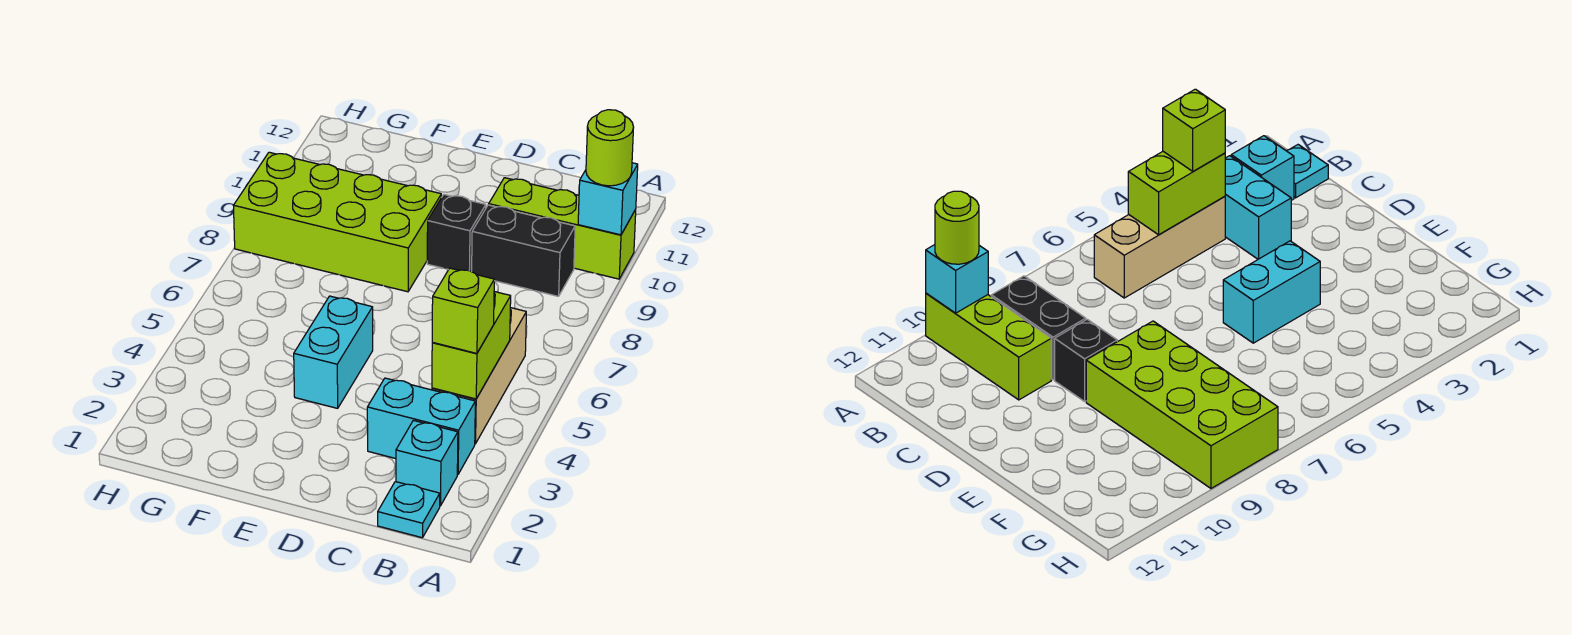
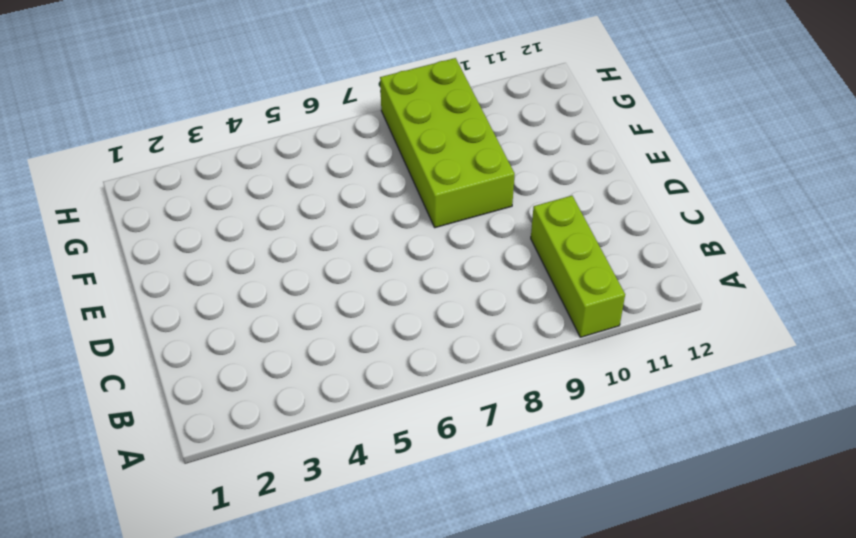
none -> cyan 1x1 plate [378,482,440,538]
none -> cyan 1x1 brick [396,420,458,506]
none -> cyan 1x2 brick [367,378,475,475]

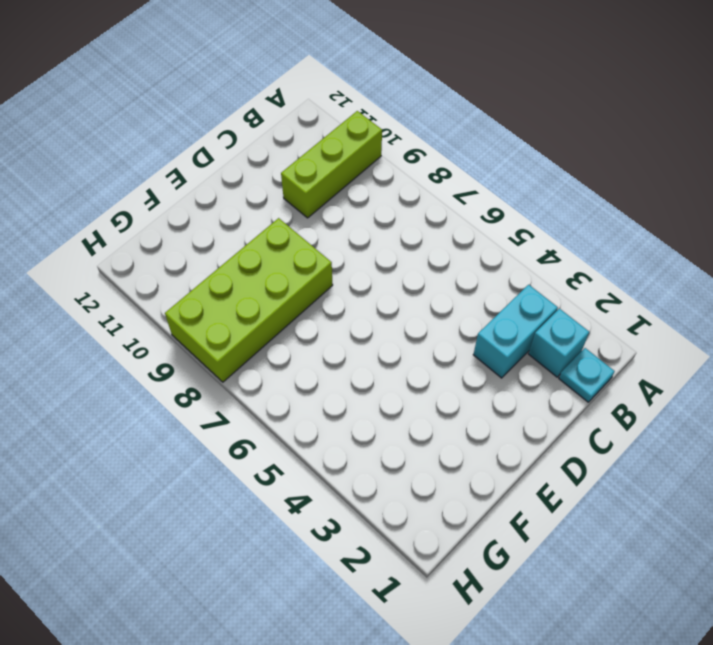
none -> tan 1x3 brick [432,308,526,444]
none -> black 1x2 brick [471,205,575,296]
none -> black 1x1 brick [427,194,486,271]

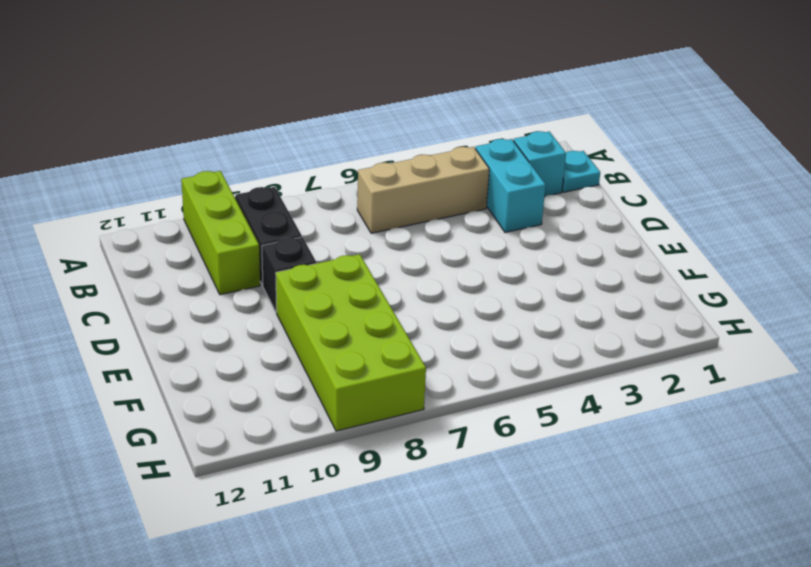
none -> cyan 1x2 brick [294,296,373,408]
none -> cyan 1x1 brick [578,163,638,235]
none -> lime 1x2 brick [432,292,511,399]

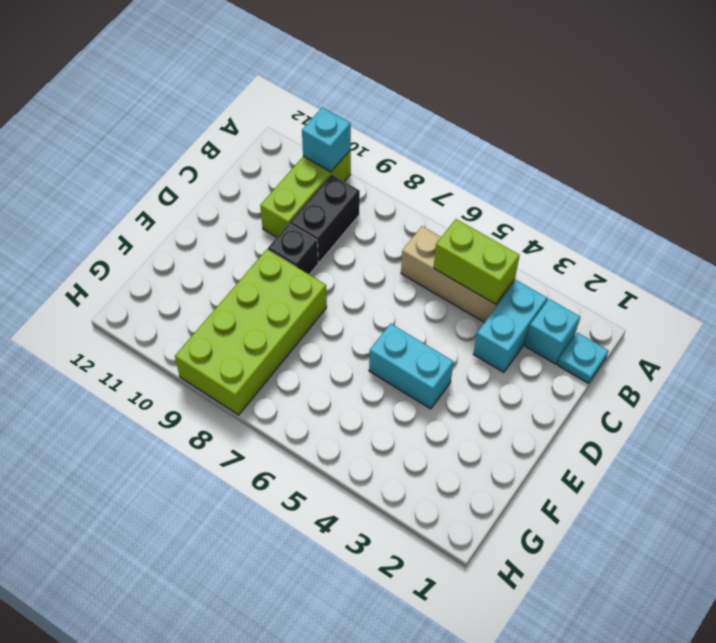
none -> lime 1x1 round brick [586,110,634,186]
none -> lime 1x1 brick [432,268,494,353]

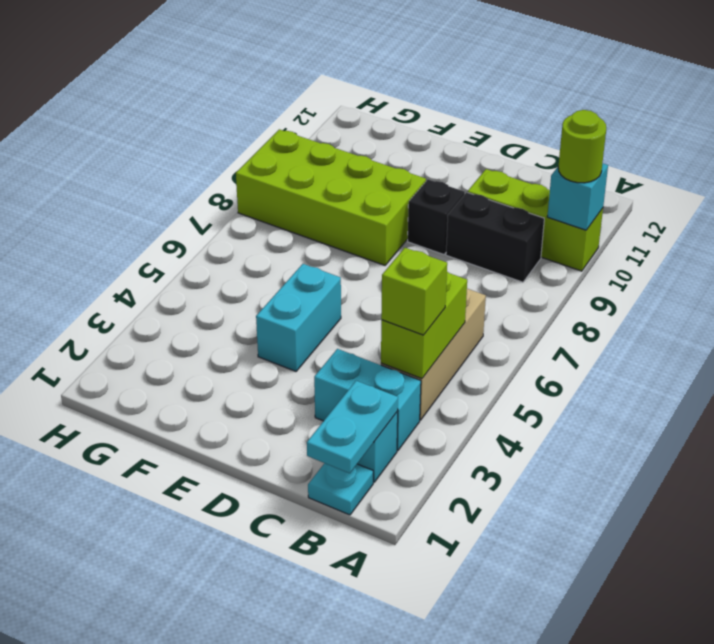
cyan 1x2 plate [307,381,398,473] -> none

